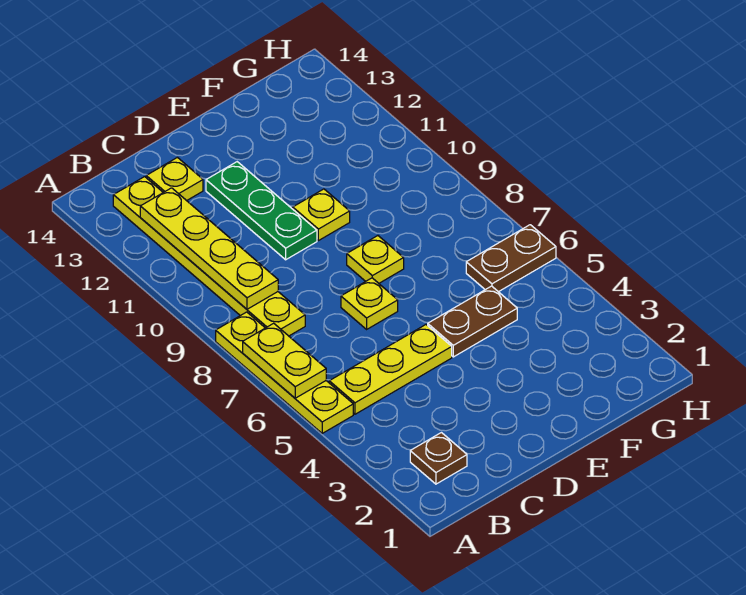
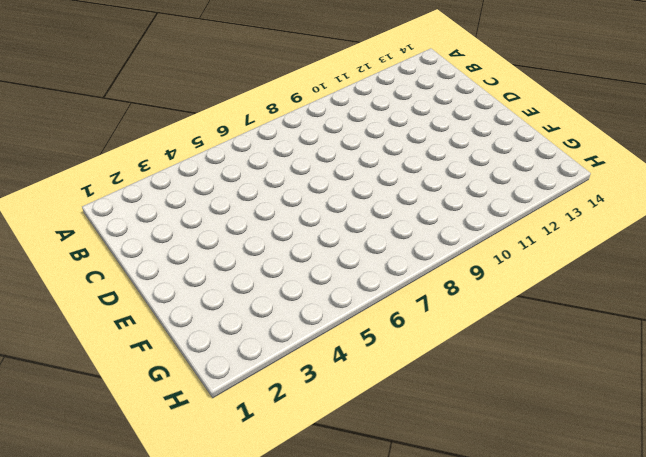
none -> yellow 1x4 plate [216,312,353,433]
none -> brown 1x1 plate [410,433,467,484]
none -> yellow 1x3 plate [329,325,452,414]

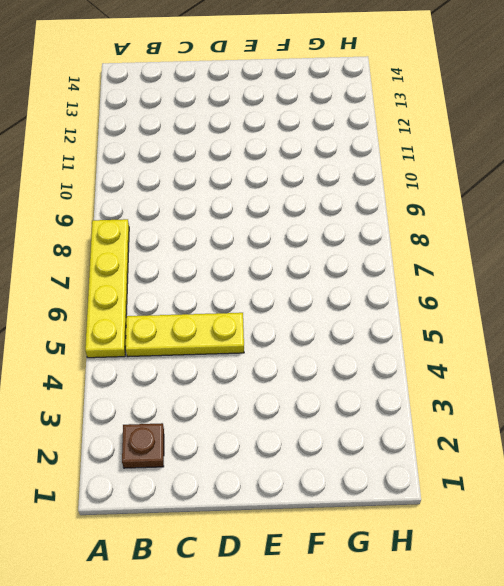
none -> yellow 1x6 plate [113,177,305,336]
none -> yellow 1x1 plate [146,157,203,201]
none -> yellow 1x1 plate [341,278,398,329]

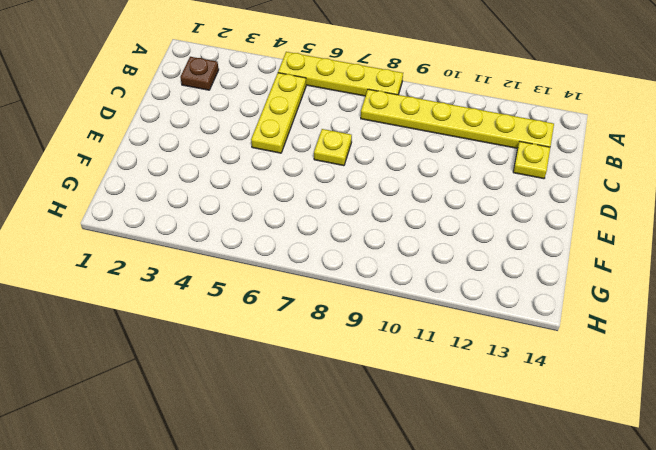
none -> green 1x3 plate [206,162,317,260]
none -> brown 1x2 plate [428,286,517,357]
none -> yellow 1x1 plate [347,236,404,283]

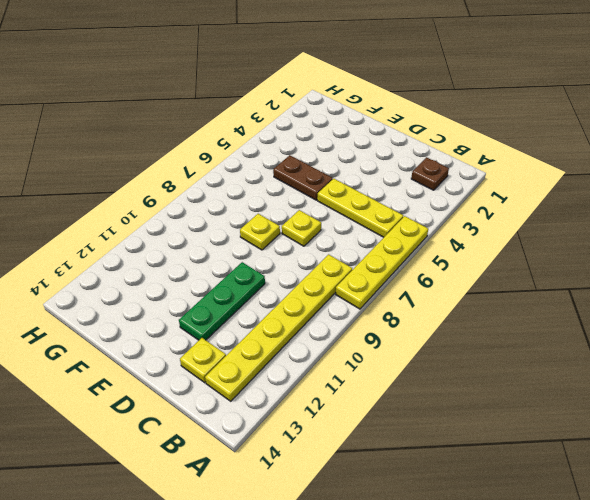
none -> yellow 1x1 plate [293,189,350,241]
none -> brown 1x2 plate [466,225,556,292]
none -> yellow 1x2 plate [243,323,326,398]

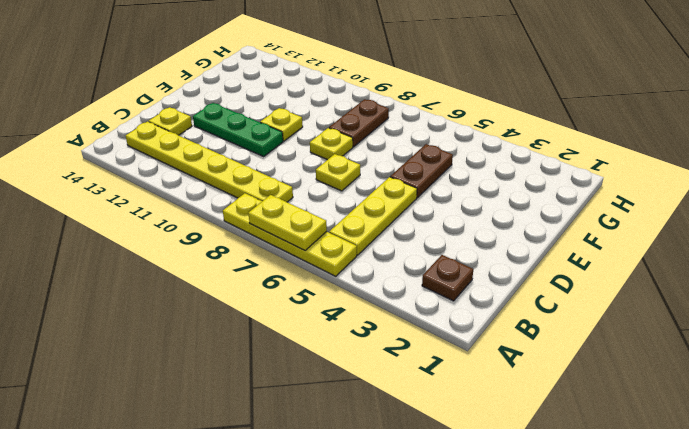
brown 1x2 plate [329,99,389,147] -> brown 1x2 plate moved to [466,225,556,292]
none -> yellow 1x4 plate [140,188,278,309]

